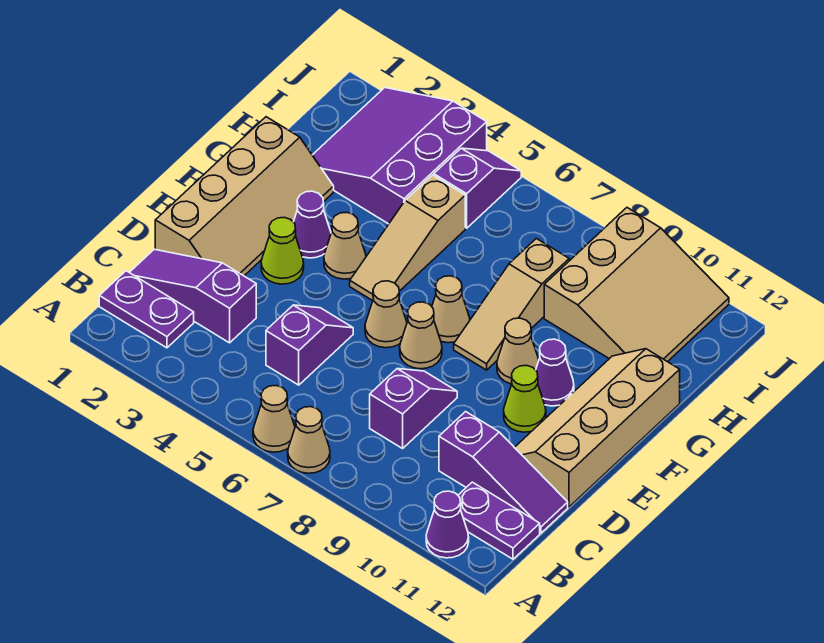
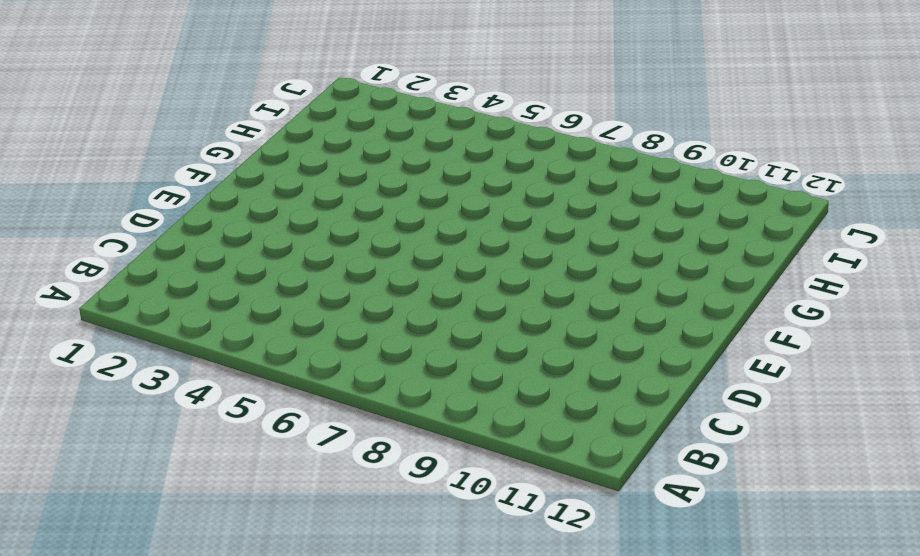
none -> tan 1x1 cone [253,386,295,452]
none -> tan 1x1 cone [288,407,330,473]
none -> purple 1x1 cone [426,491,469,558]

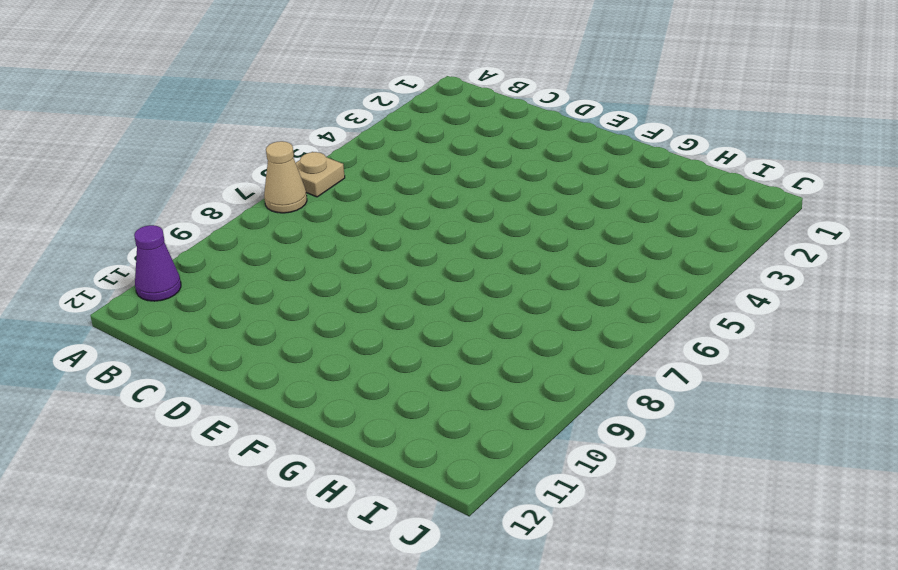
tan 1x1 plate [296,152,345,197] -> tan 1x1 cone [253,386,295,452]
none -> purple 1x2 plate [99,271,194,348]
none -> purple 1x2 plate [458,482,540,559]
none -> purple 1x3 slope [129,249,256,343]

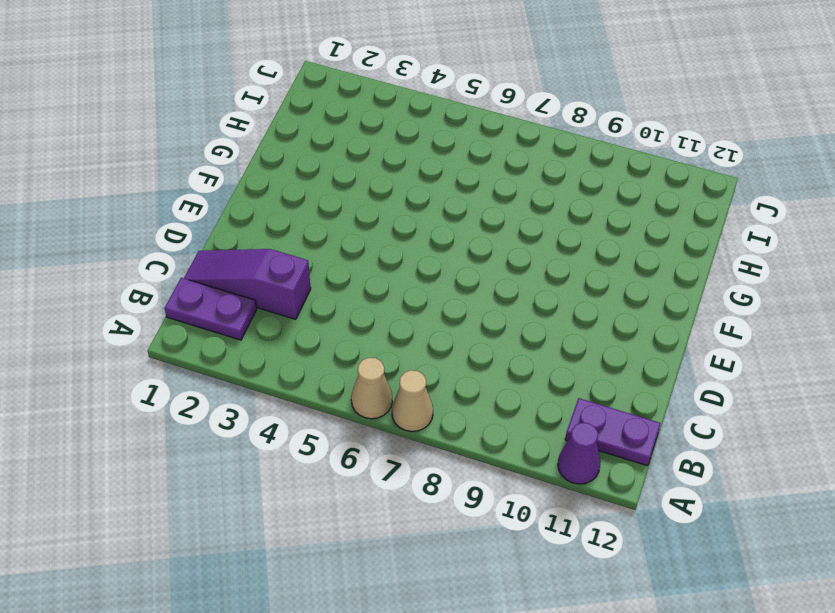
none -> purple 1x2 slope [266,305,353,385]
none -> purple 1x2 slope [370,369,457,448]
none -> purple 1x3 slope [439,412,568,533]

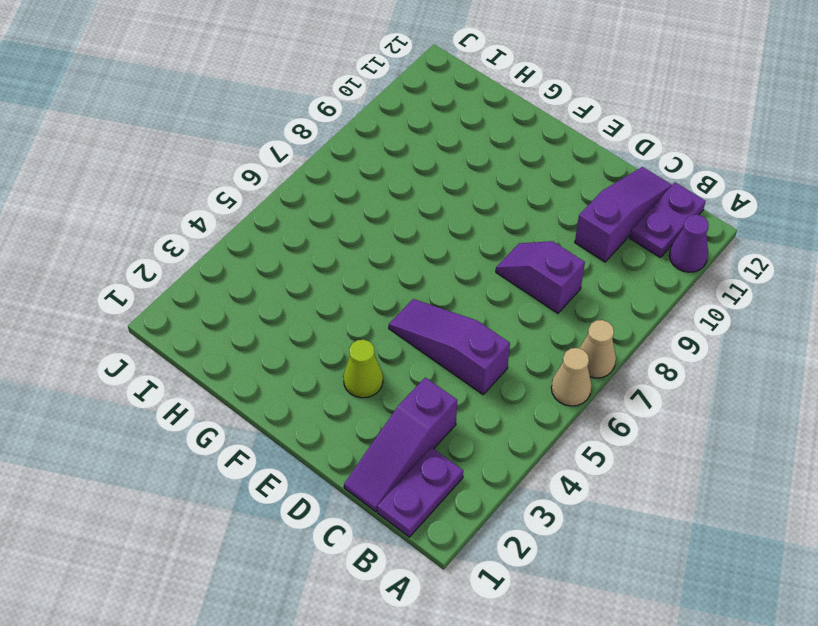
purple 1x3 slope [389,299,510,395] -> purple 1x2 slope [266,305,353,385]
none -> tan 2x4 slope [155,117,334,276]
none -> tan 2x4 slope [514,349,680,507]
none -> tan 1x1 cone [365,281,407,348]

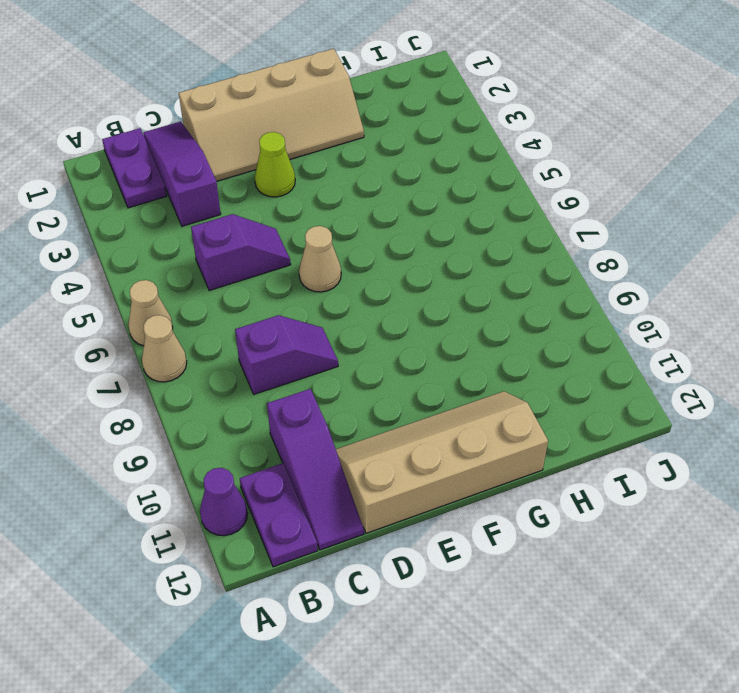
none -> tan 1x1 cone [400,302,442,369]
none -> lime 1x1 cone [504,365,546,432]
none -> purple 1x1 cone [294,191,331,258]

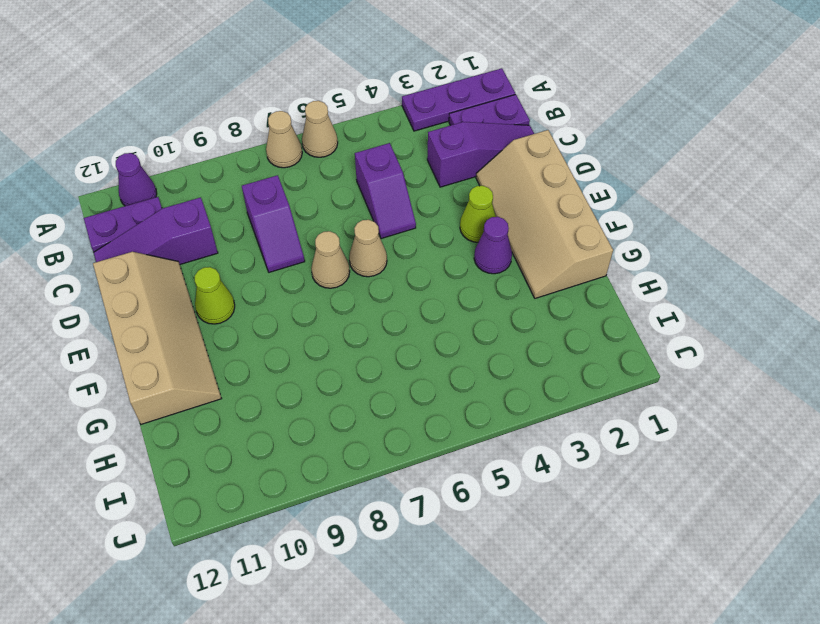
purple 1x3 plate [402,68,515,131] -> none
none -> tan 1x1 cone [324,213,366,279]
none -> tan 1x3 slope [350,175,465,301]
none -> tan 1x1 cone [432,276,470,343]

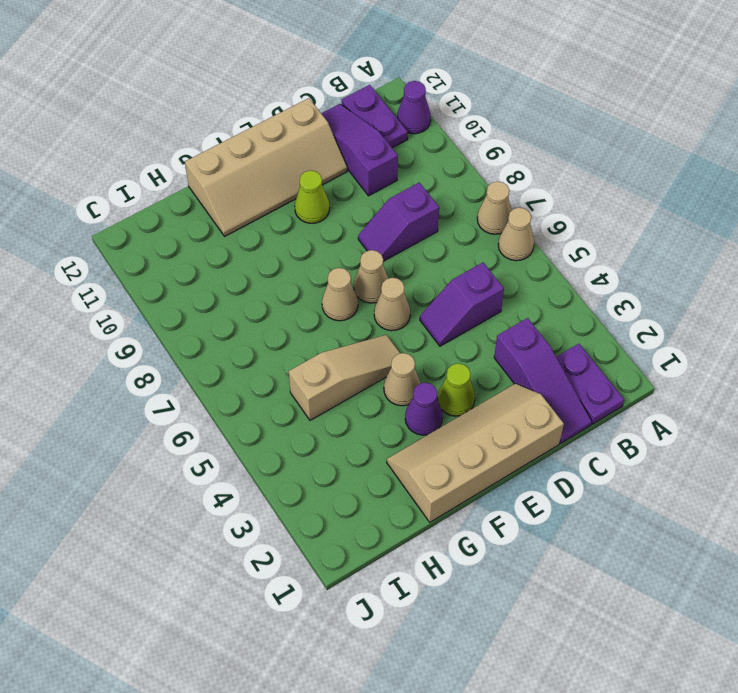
none -> tan 1x3 slope [454,238,569,370]
none -> tan 1x1 cone [497,318,539,384]
none -> purple 1x1 cone [536,339,574,406]

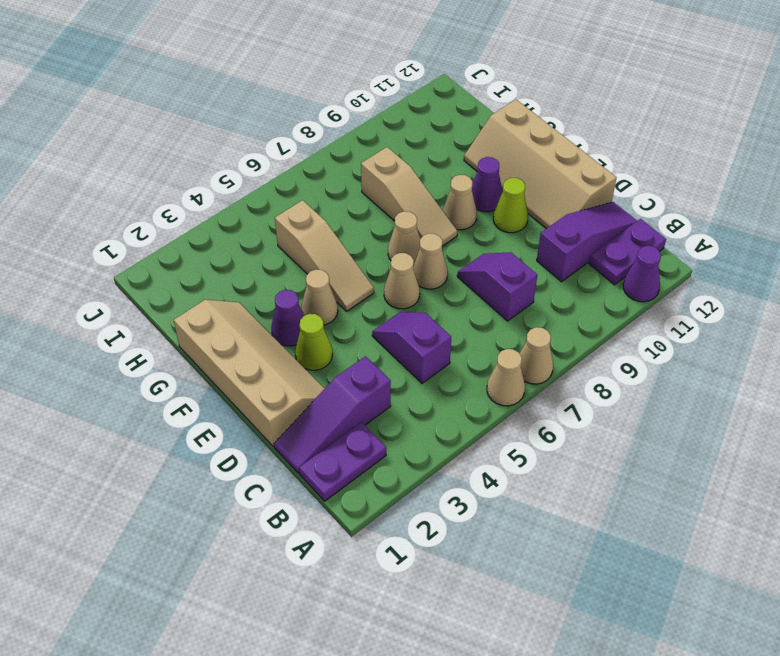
none -> purple 3x3 slope [312,88,487,224]
none -> tan 3x3 slope [544,208,729,362]
none -> purple 1x2 slope [434,148,521,228]

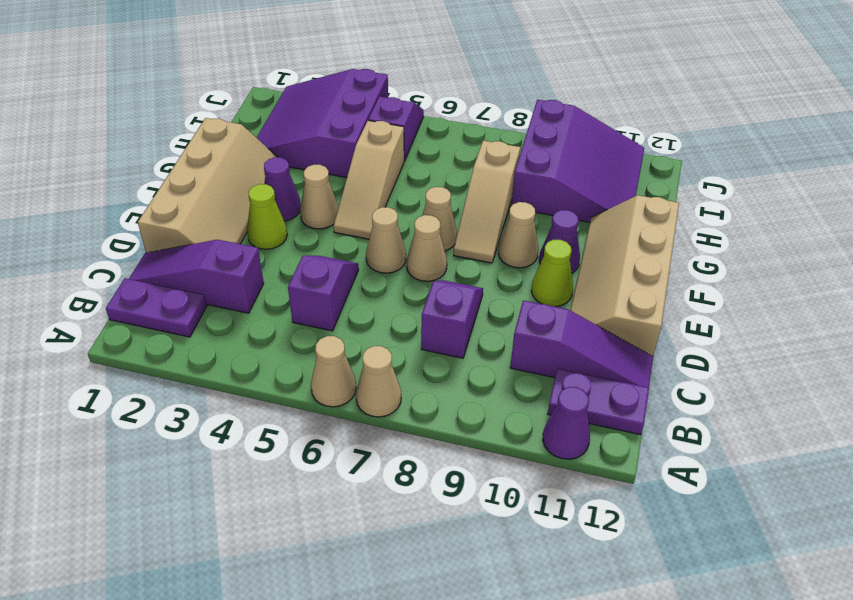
purple 3x3 slope [511,100,644,222] -> tan 3x3 slope [544,208,729,362]

